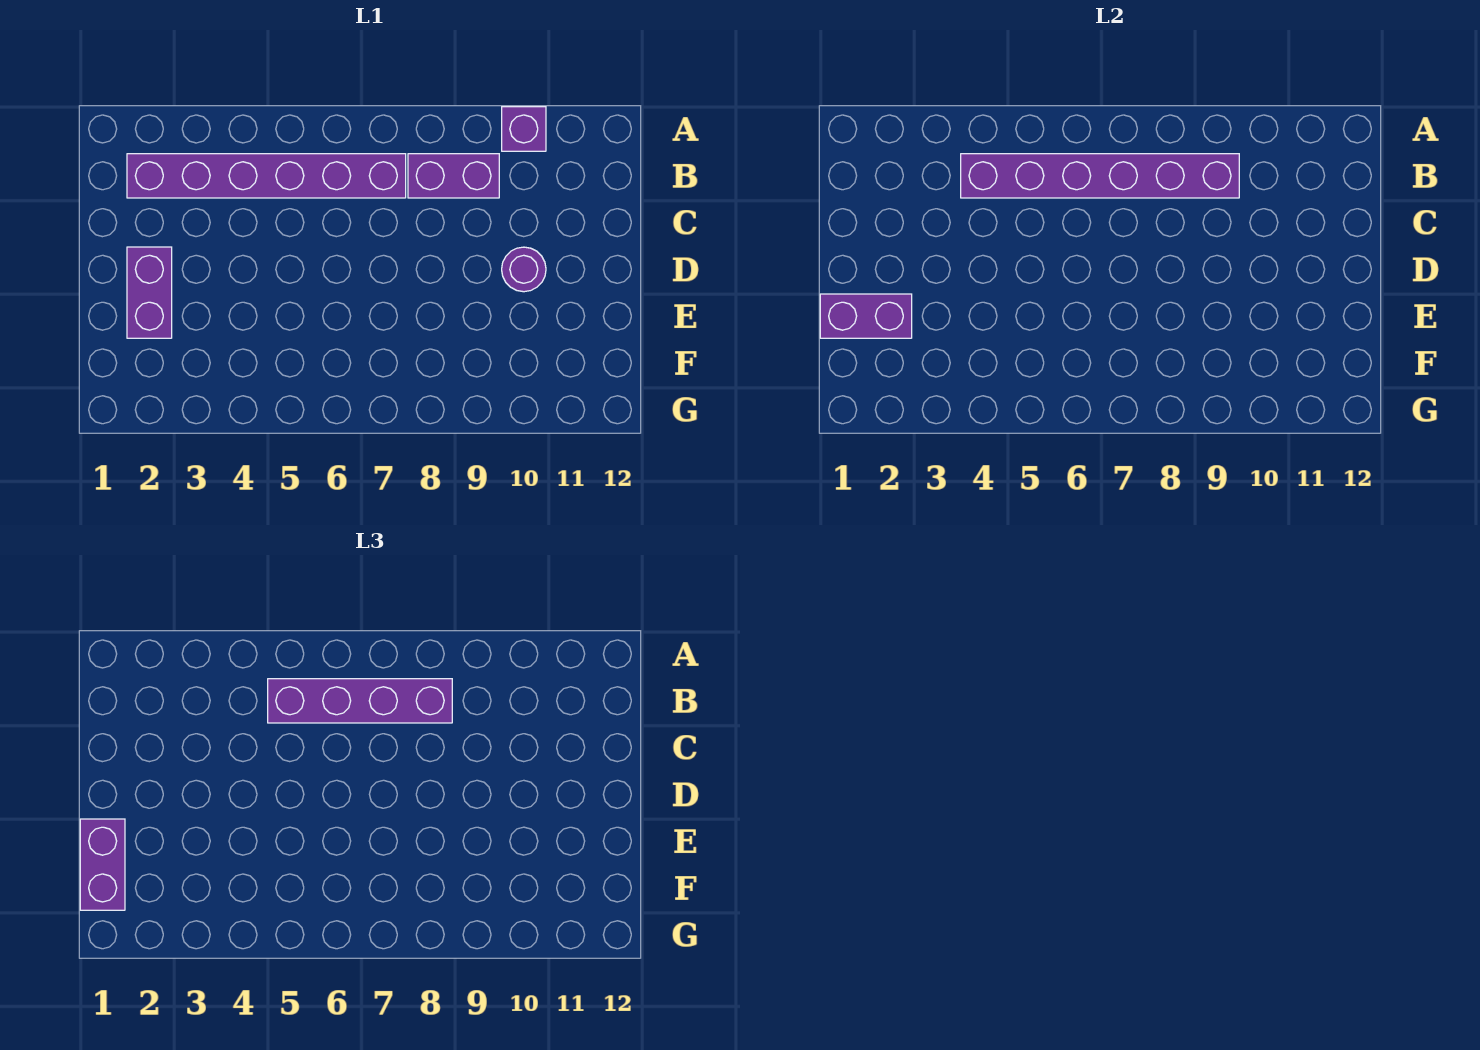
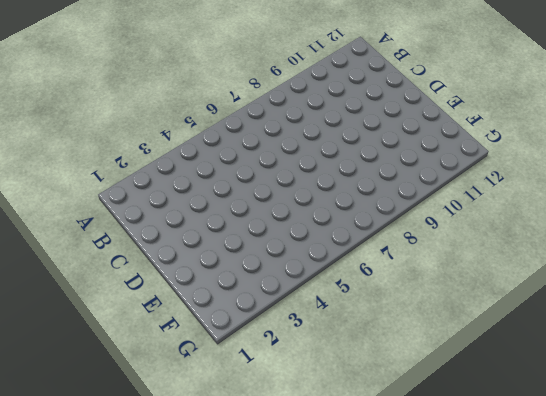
none -> purple 1x1 brick [502,107,546,151]
none -> purple 1x6 brick [127,154,406,198]

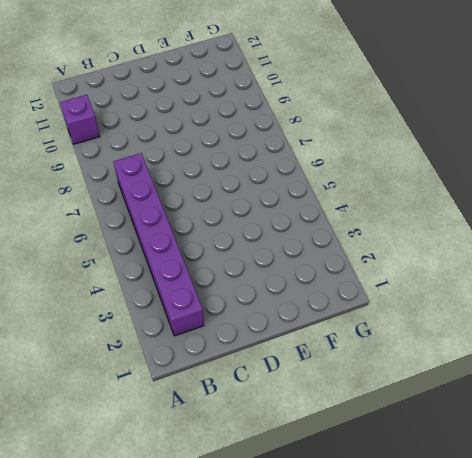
none -> purple 1x2 brick [408,154,499,198]
none -> purple 1x2 brick [127,247,172,338]

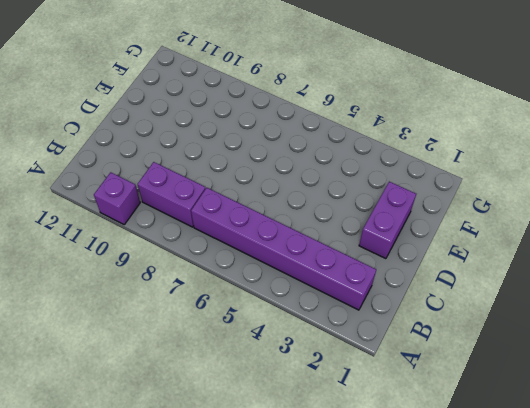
none -> purple 1x1 round brick [502,247,546,292]
none -> purple 1x6 brick [961,154,1239,198]

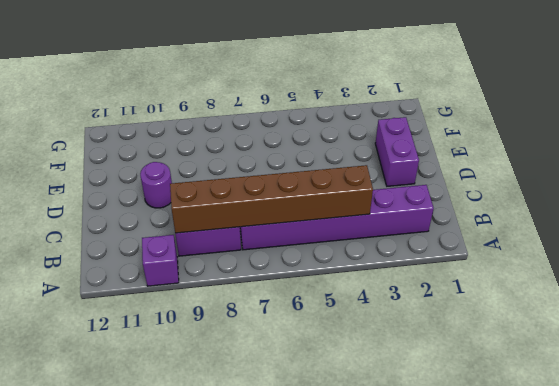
brown 1x6 brick [170,165,373,233] -> purple 1x6 brick [961,154,1239,198]
none -> purple 1x2 brick [820,294,912,338]
none -> purple 1x4 brick [268,679,452,723]

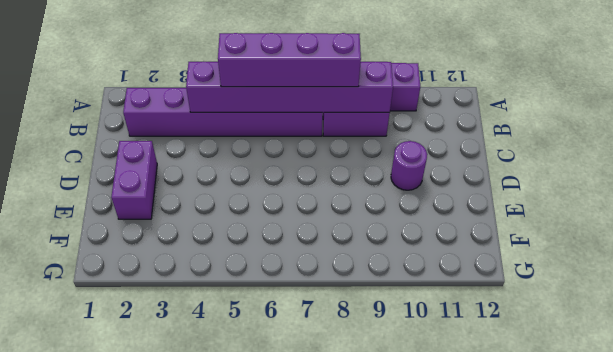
none -> purple 1x2 brick [820,294,912,338]
none -> purple 1x2 brick [80,819,125,910]

